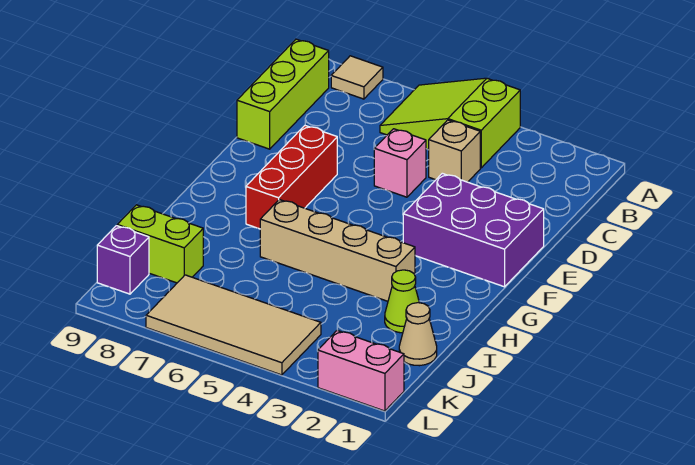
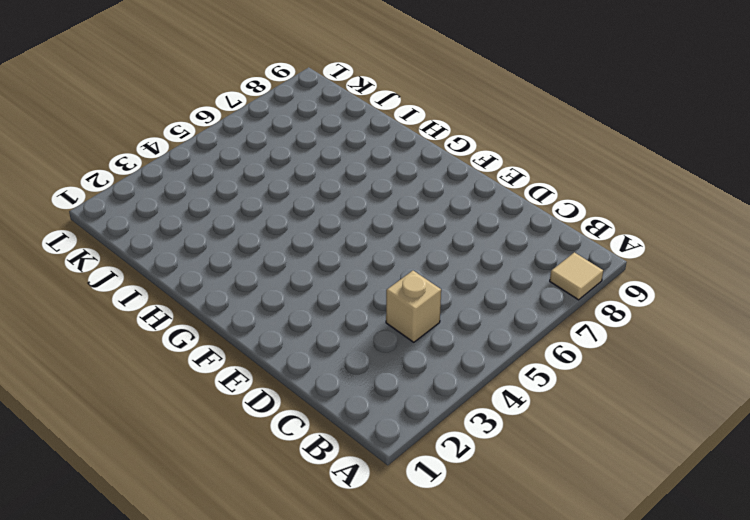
none -> lime 2x3 slope [380,78,520,168]
none -> lime 1x3 brick [237,39,329,149]
none -> pink 1x1 brick [374,129,426,197]

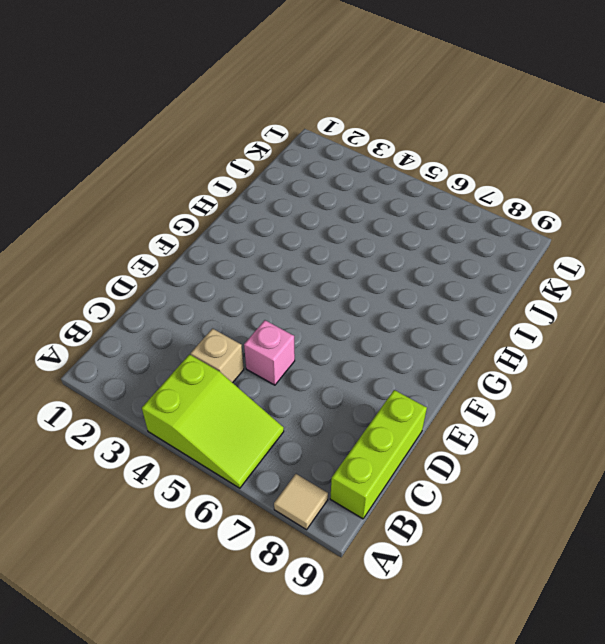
none -> purple 2x3 brick [403,173,544,287]
none -> red 1x3 brick [246,126,337,229]
none -> tan 1x4 brick [260,200,415,301]

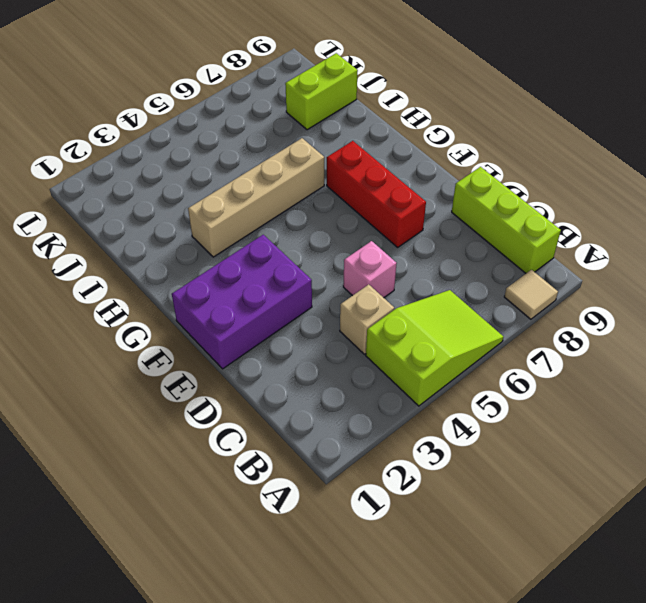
none -> lime 1x1 cone [385,270,419,333]
none -> tan 1x1 cone [399,303,437,366]
none -> tan 2x4 tile [146,275,321,375]

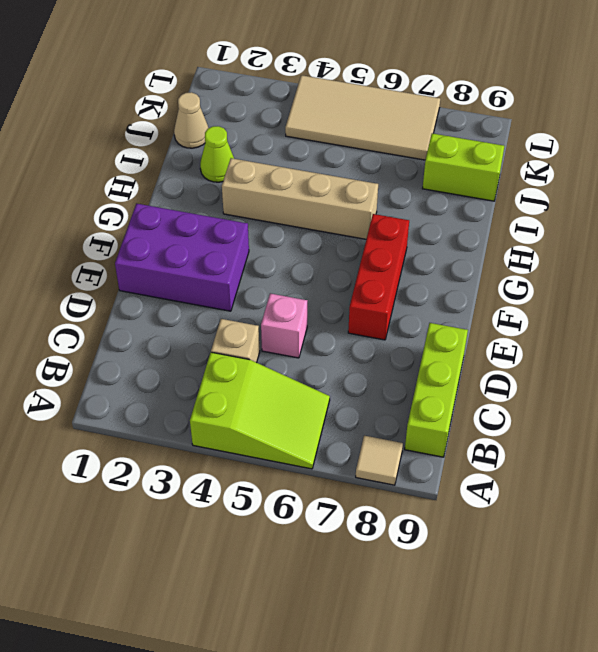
none -> purple 1x1 brick [97,226,149,294]
none -> pink 1x2 brick [318,330,404,411]

